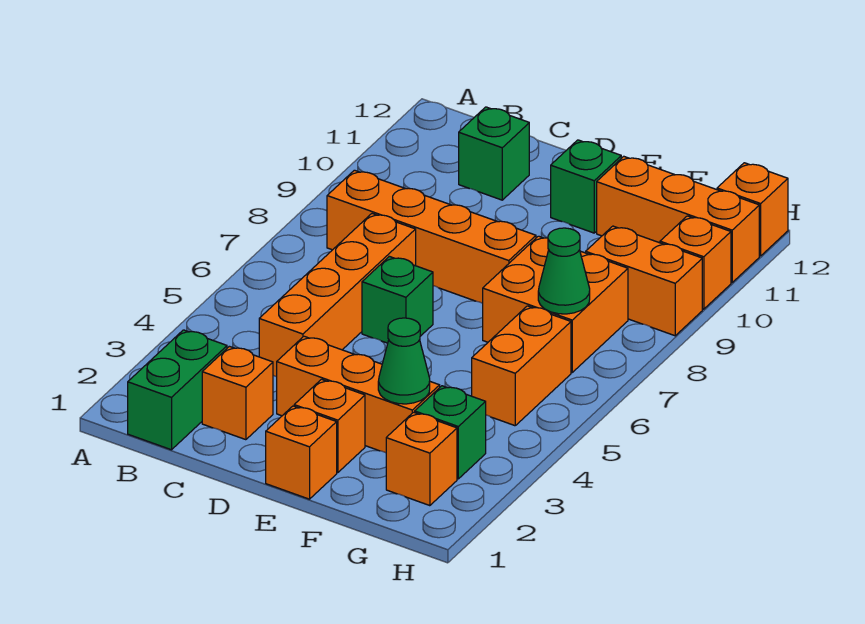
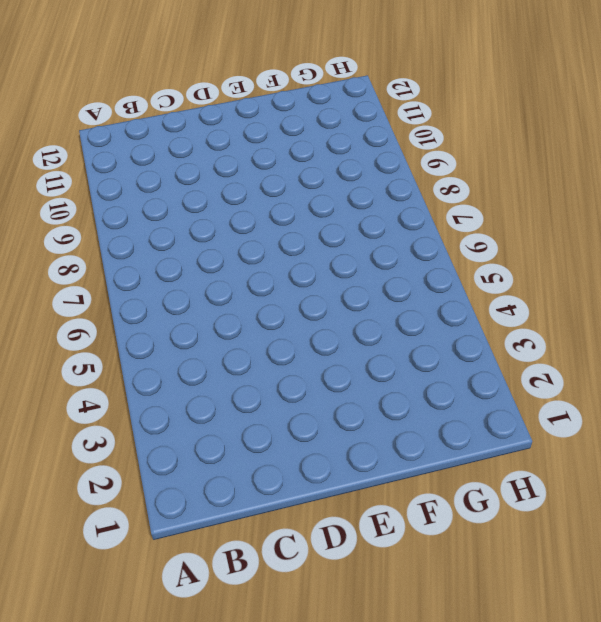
none -> green 1x2 brick [128,330,227,450]
none -> orange 1x4 brick [327,170,536,303]
none -> orange 1x1 brick [202,346,273,440]

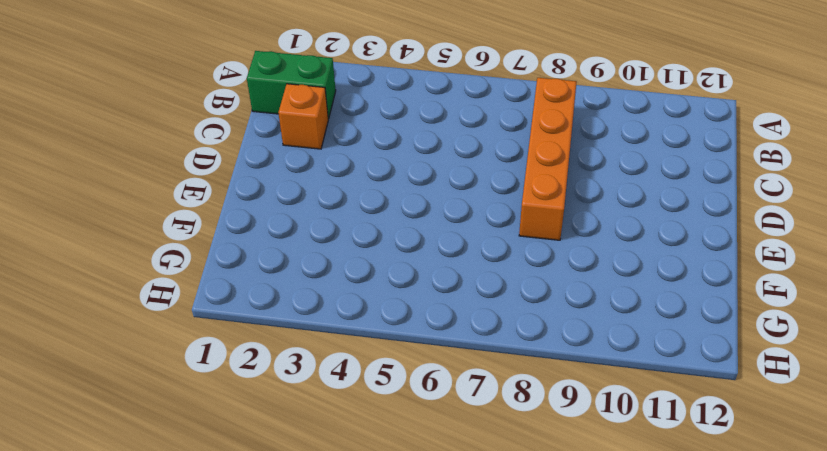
none -> orange 1x4 brick [259,214,416,377]
none -> green 1x1 brick [459,107,529,200]
none -> orange 1x3 brick [277,336,440,453]

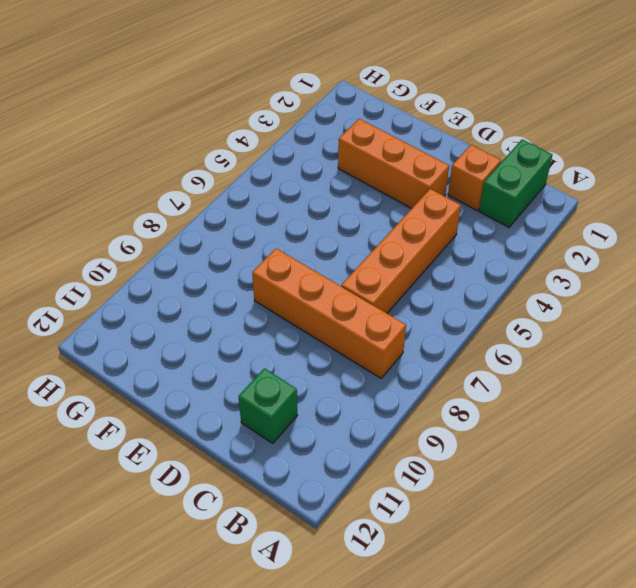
none -> green 1x1 brick [362,256,433,343]
none -> orange 1x1 brick [266,406,337,499]
none -> orange 1x1 brick [294,379,365,473]

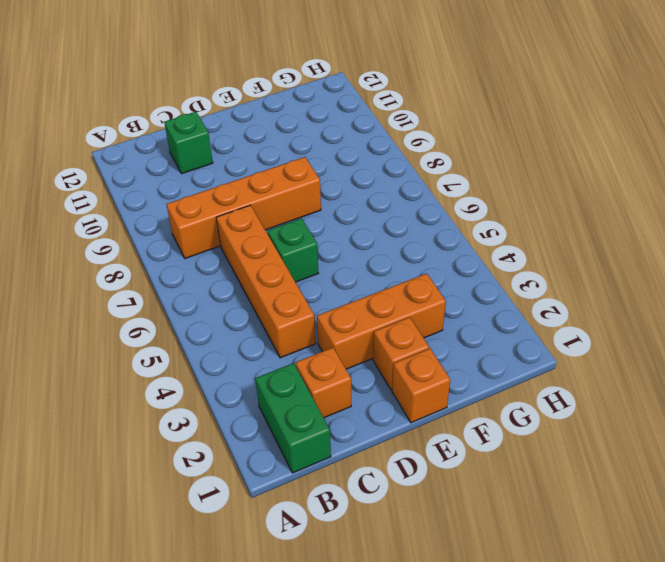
none -> green 1x1 brick [551,140,621,233]
none -> orange 2x2 brick [483,236,628,372]
none -> orange 1x3 brick [597,156,759,282]

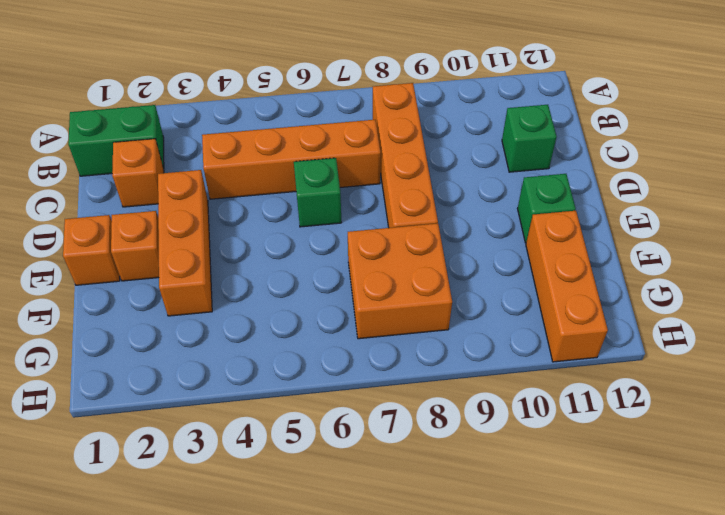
none -> orange 1x1 brick [386,412,457,506]
none -> green 1x1 brick [415,386,486,479]
none -> orange 1x2 brick [472,306,571,426]

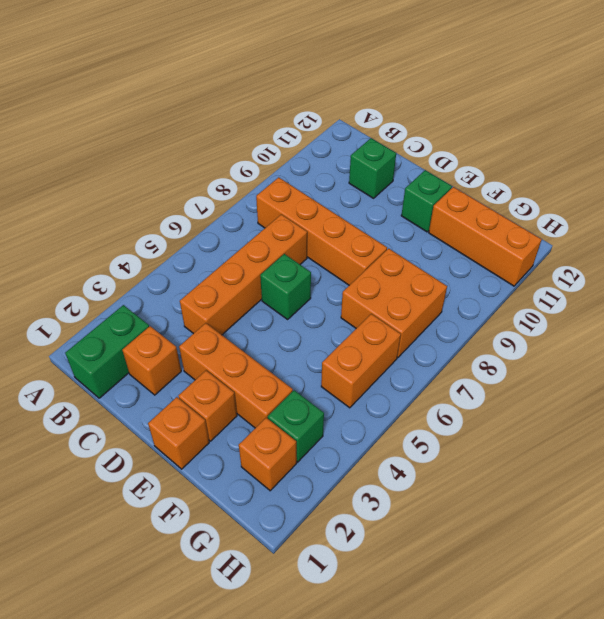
none -> orange 1x2 brick [586,226,702,336]
none -> orange 1x1 brick [660,216,731,309]
none -> orange 1x1 brick [717,163,788,256]

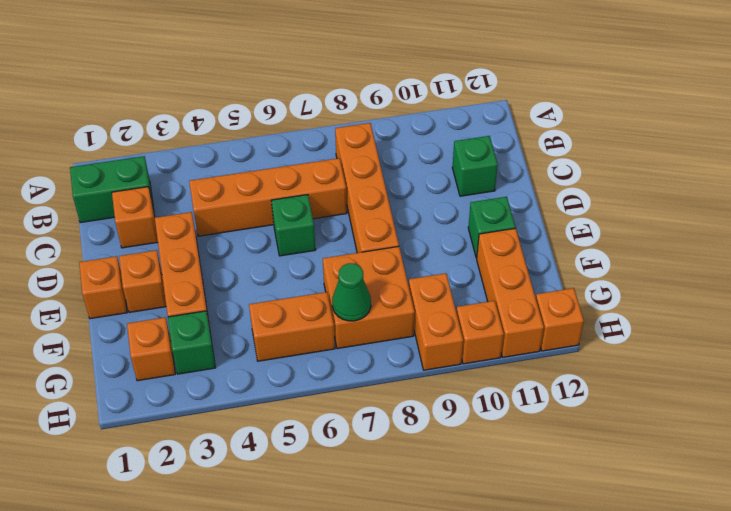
none -> green 1x1 cone [378,318,430,404]

